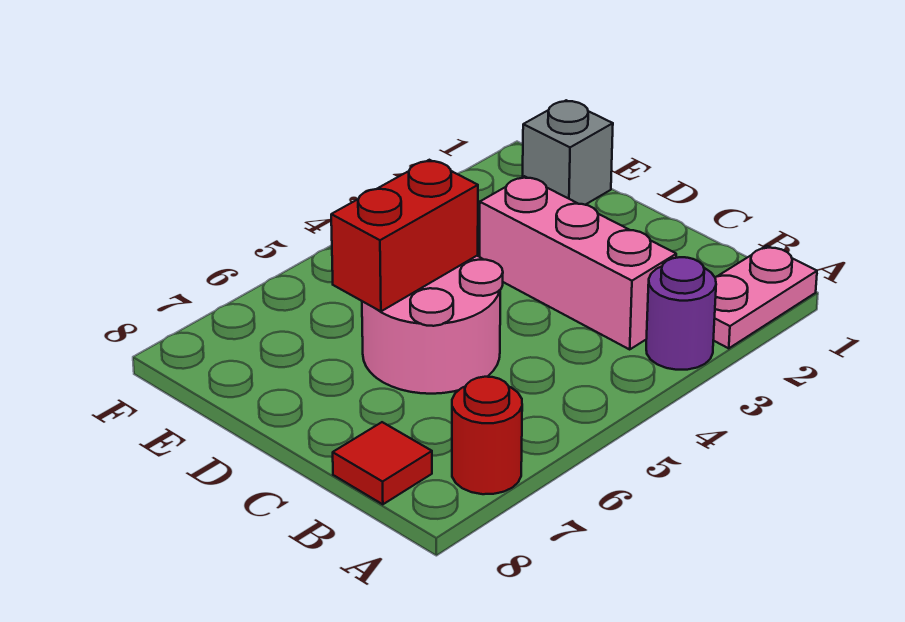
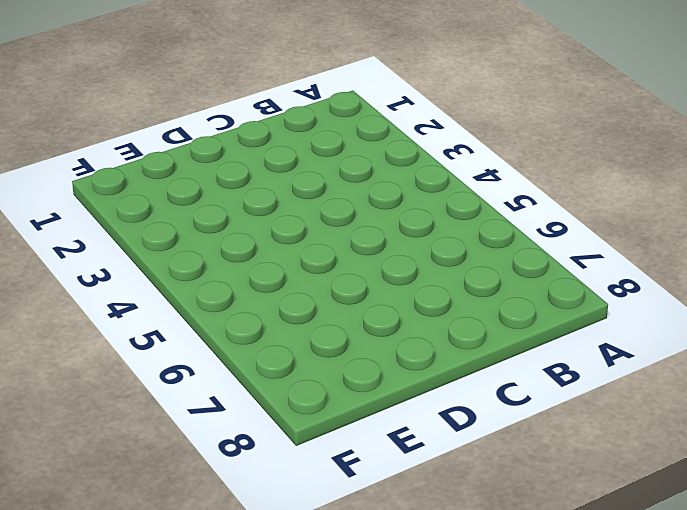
none -> pink 1x2 plate [713,246,817,348]
none -> purple 1x1 round brick [646,257,716,370]

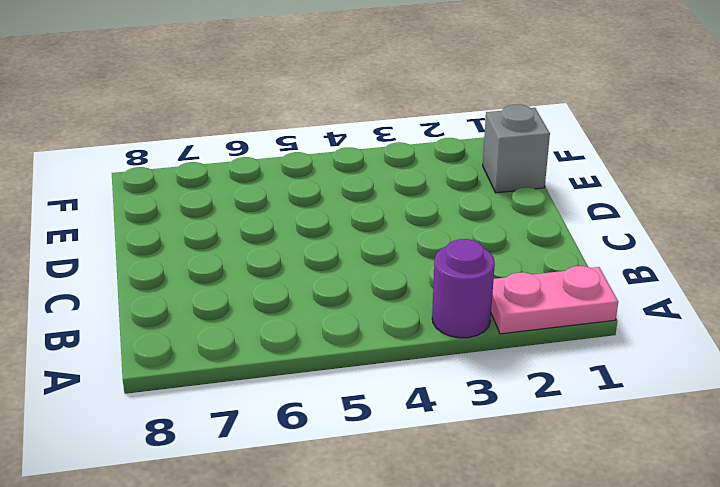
none -> red 1x1 round brick [452,377,522,494]
none -> pink 1x3 brick [480,176,676,349]

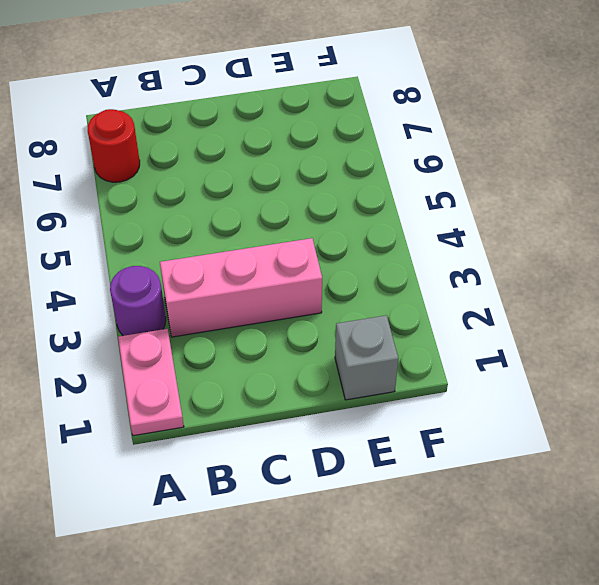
none -> red 1x1 tile [333,422,432,504]
none -> pink 2x2 round brick [362,256,503,394]

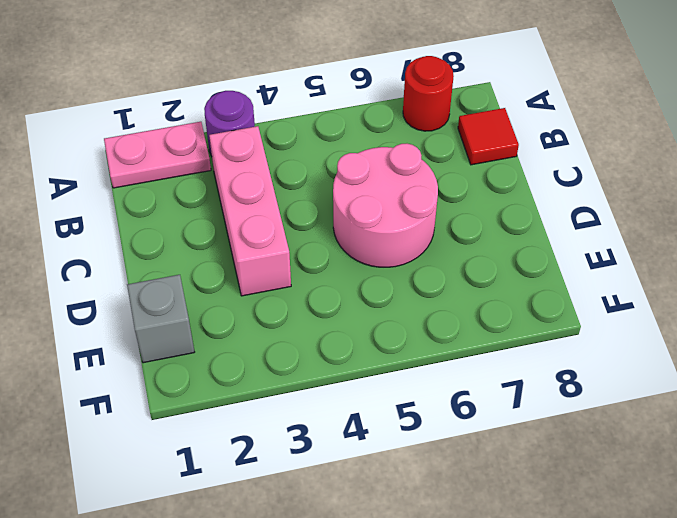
none -> red 1x2 brick [331,160,478,311]

